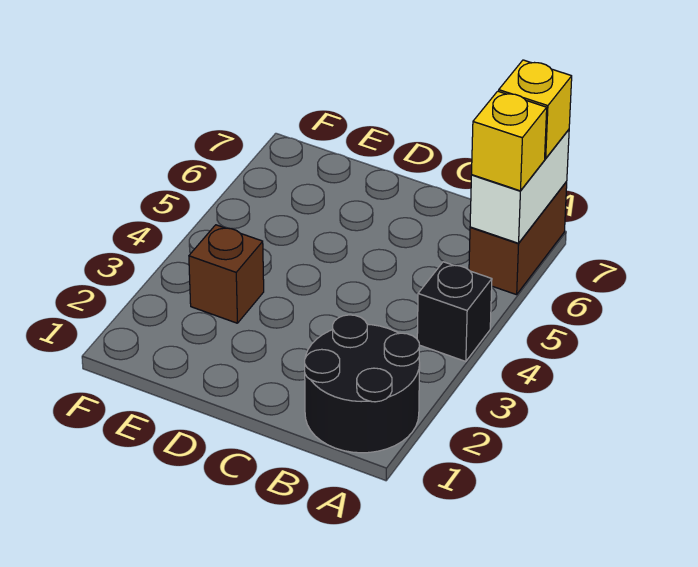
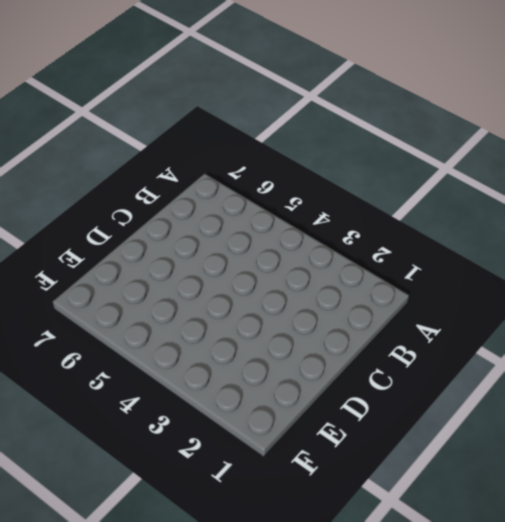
none -> black 2x2 round brick [305,315,420,453]
none -> black 1x1 brick [417,262,492,362]

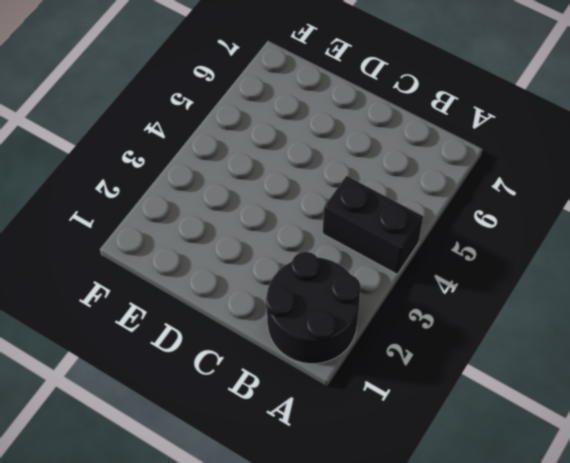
black 1x2 brick [323,176,423,274] -> black 1x1 brick [417,262,492,362]
none -> brown 1x2 brick [469,182,567,295]
none -> brown 1x1 brick [189,225,264,323]

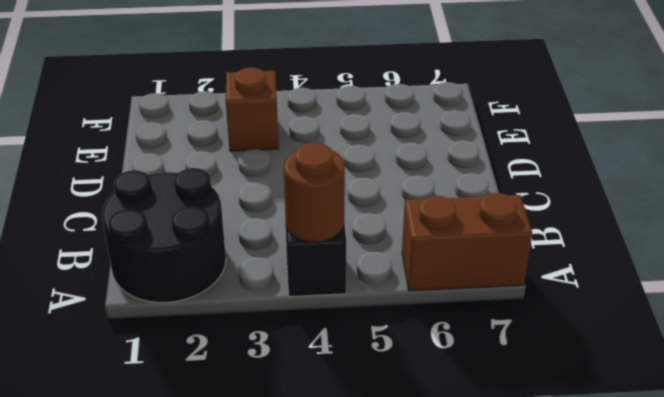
brown 1x1 round brick [284,143,345,242] -> none
none -> white 1x2 brick [470,130,569,243]
none -> yellow 1x1 brick [472,91,547,191]

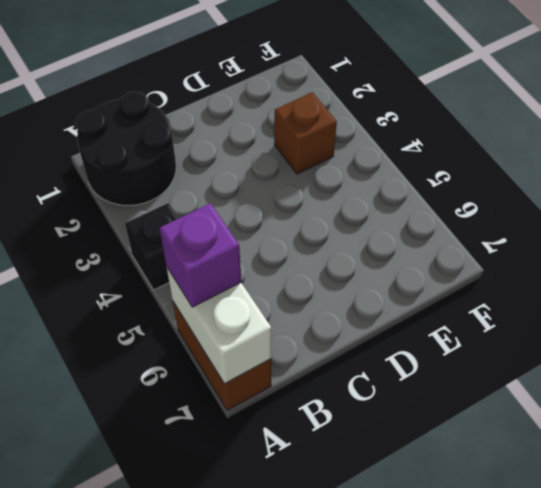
purple 1x1 brick [160,203,241,307] -> yellow 1x1 brick [472,91,547,191]
none -> yellow 1x1 brick [499,60,572,159]

